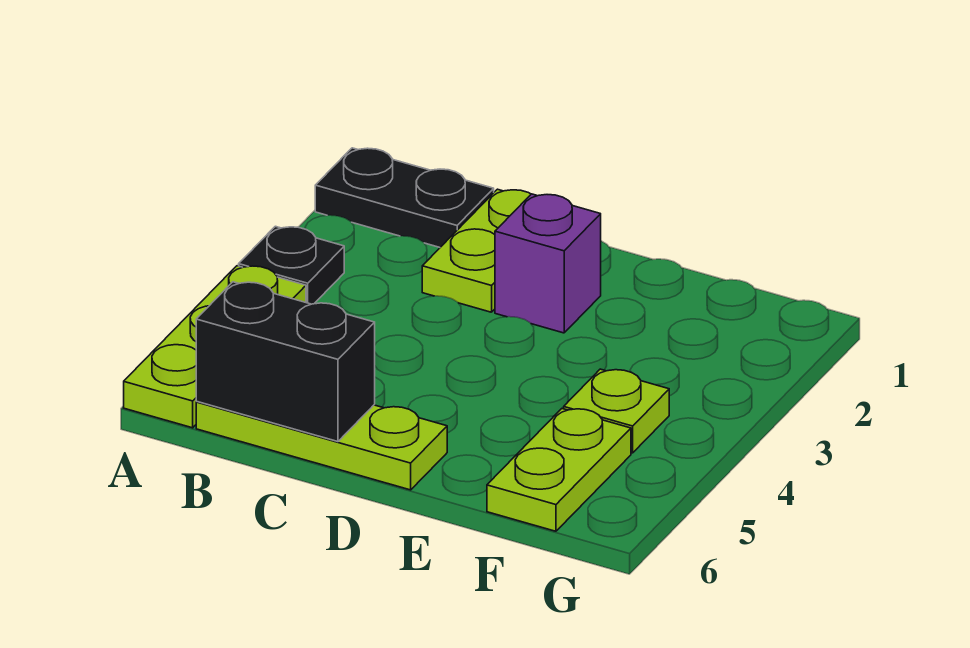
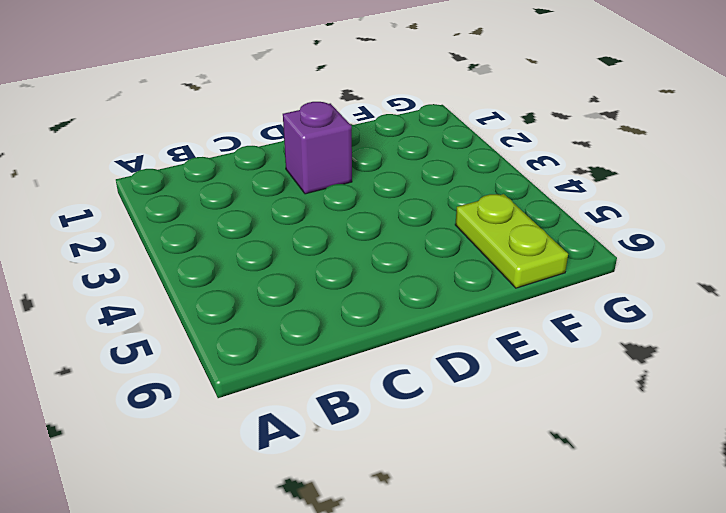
none -> black 1x2 plate [315,148,494,247]
none -> black 1x1 plate [239,226,344,304]

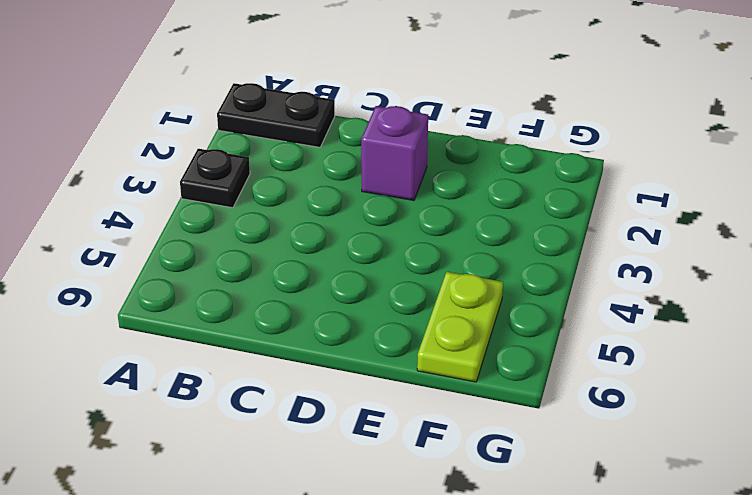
none -> lime 1x3 plate [124,266,306,428]
none -> lime 1x3 plate [196,402,447,490]

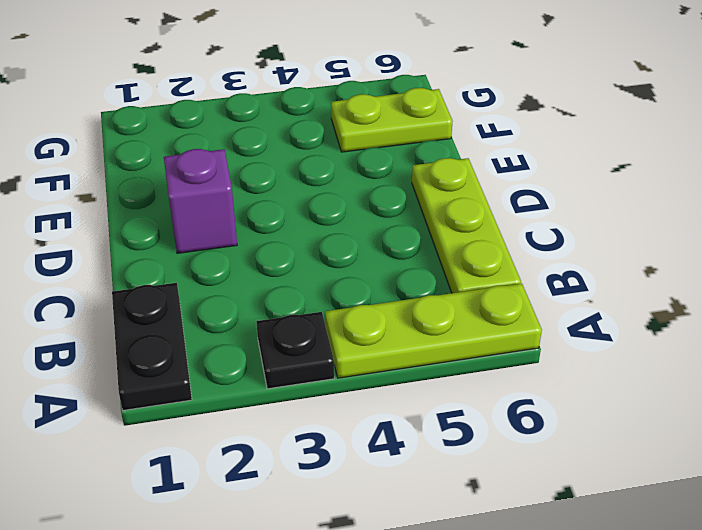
none -> lime 1x2 plate [422,189,531,312]
none -> lime 1x1 plate [564,369,669,453]

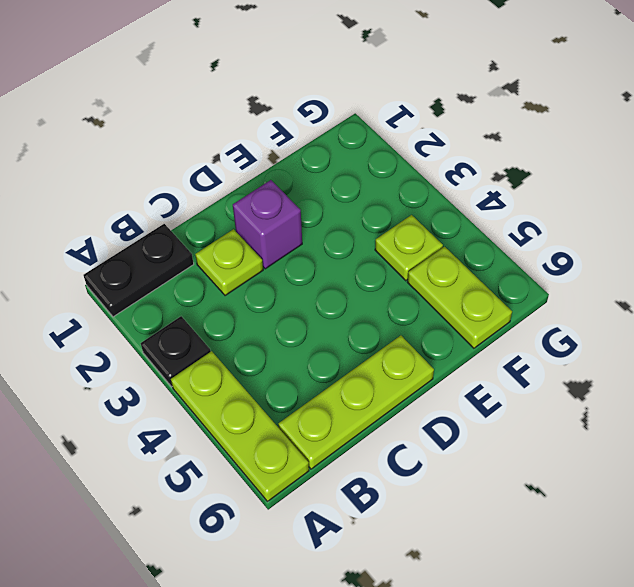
lime 1x1 plate [195,229,263,296] -> lime 1x2 plate [422,189,531,312]
none -> black 1x2 brick [196,282,375,442]

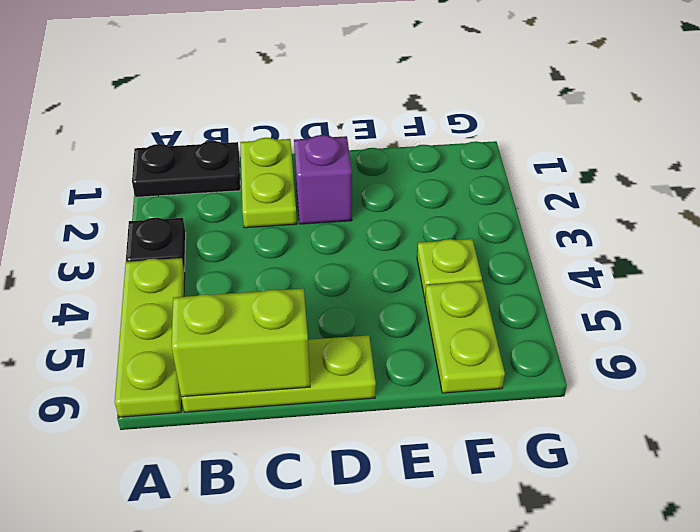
lime 1x2 brick [172,288,310,397] -> black 1x2 brick [196,282,375,442]

